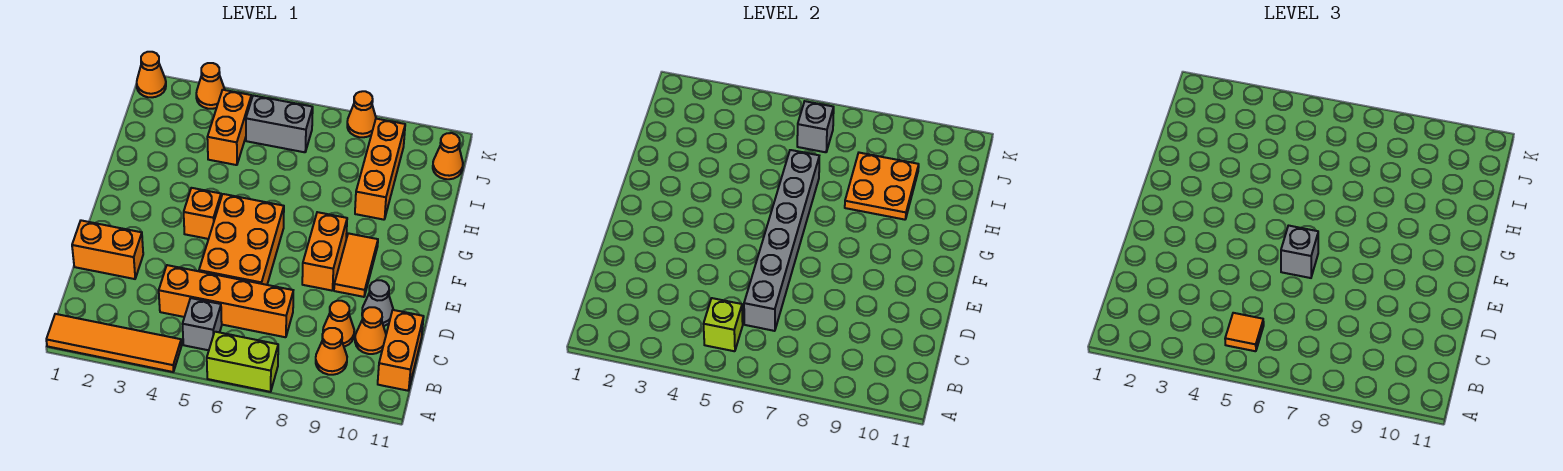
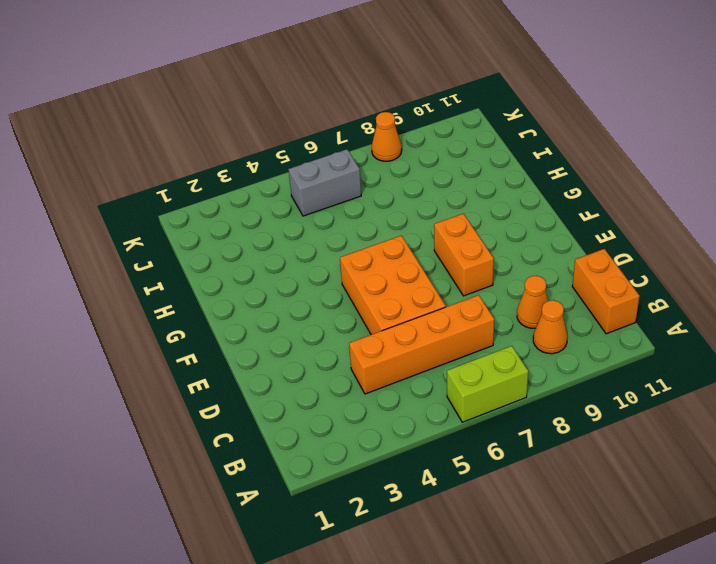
none -> orange 1x4 tile [46,314,181,372]
none -> grey 1x1 brick [183,298,222,350]
none -> orange 1x1 cone [355,307,386,354]

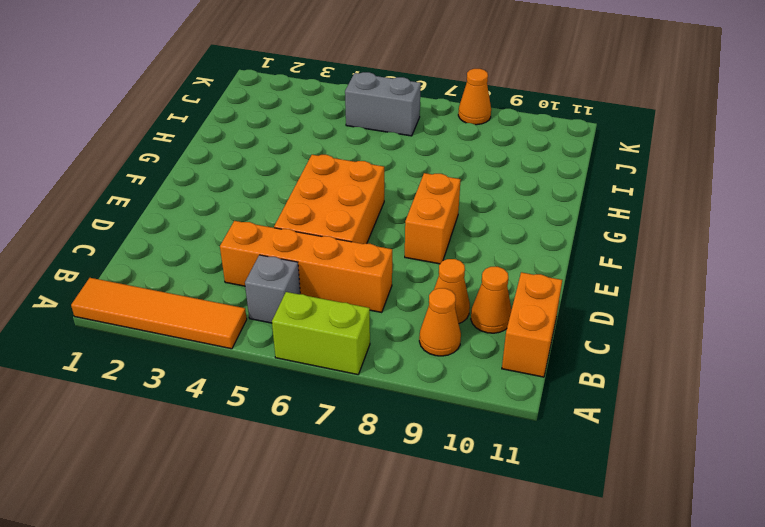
none -> orange 1x2 brick [72,220,143,279]
none -> grey 1x1 cone [362,280,393,326]
none -> orange 1x2 tile [334,233,378,297]

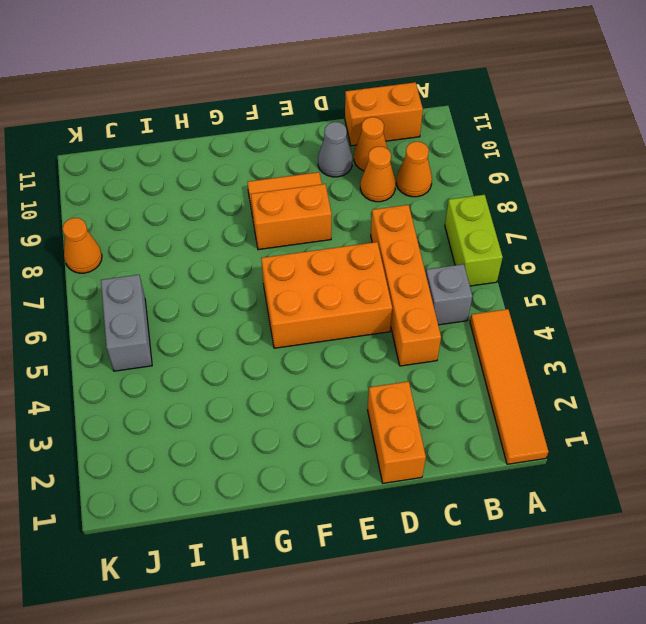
none -> orange 1x1 brick [184,188,221,239]
none -> orange 1x3 brick [355,119,405,220]
none -> orange 1x2 brick [207,90,251,165]

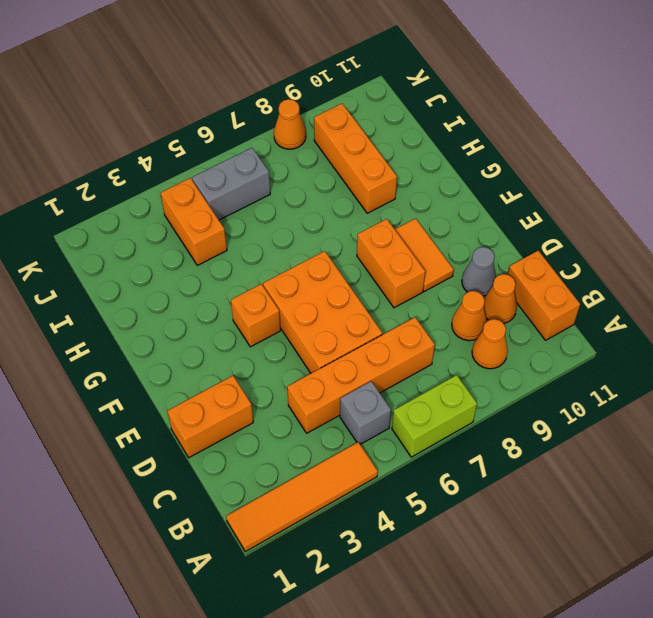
none -> orange 1x1 cone [433,133,463,179]
none -> orange 1x1 cone [137,52,166,97]
none -> orange 1x1 cone [196,63,225,109]

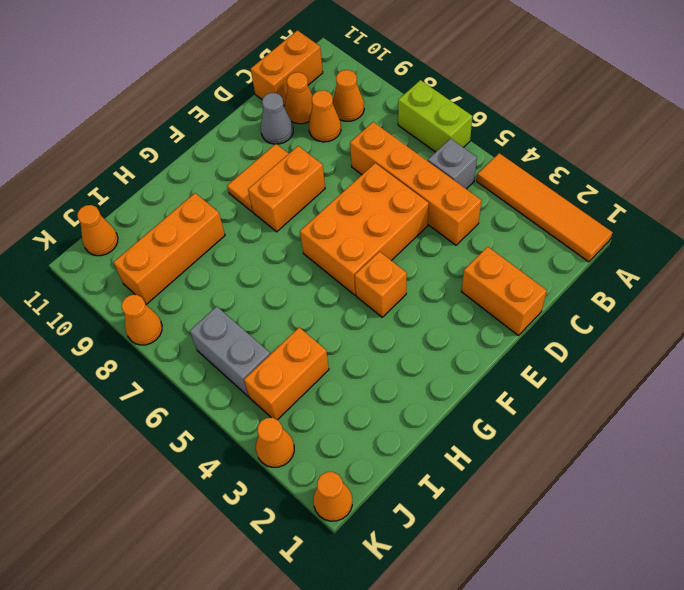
none -> lime 1x1 brick [704,298,743,351]
none -> grey 1x6 brick [744,150,819,331]
none -> orange 2x2 plate [845,153,919,220]

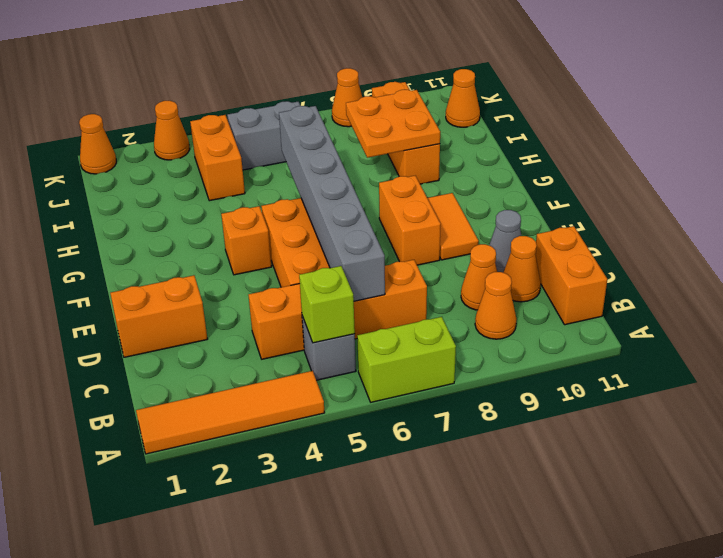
none -> grey 1x1 brick [797,101,834,152]
none -> orange 1x1 tile [1225,313,1264,351]
none -> grey 1x1 brick [1281,226,1318,278]

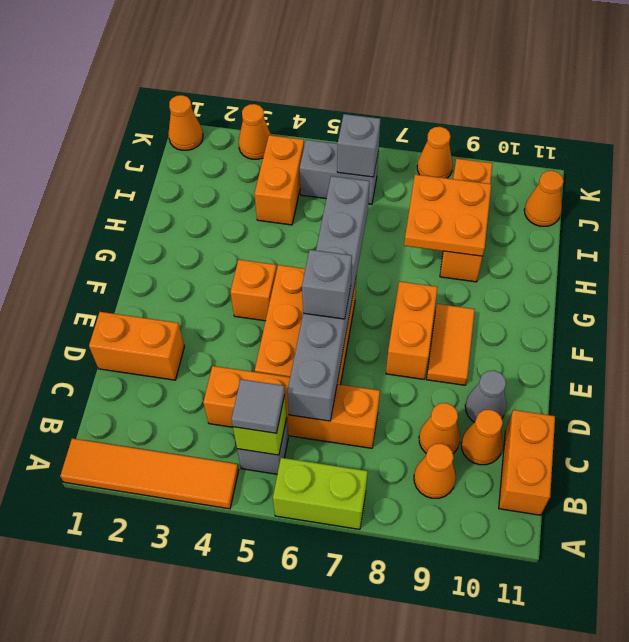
grey 1x1 tile [231,379,285,433] -> orange 1x1 tile [1225,313,1264,351]

